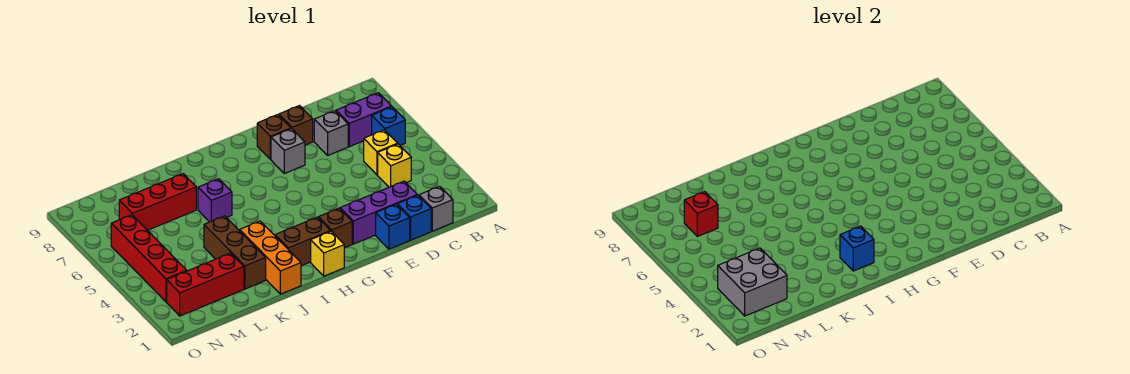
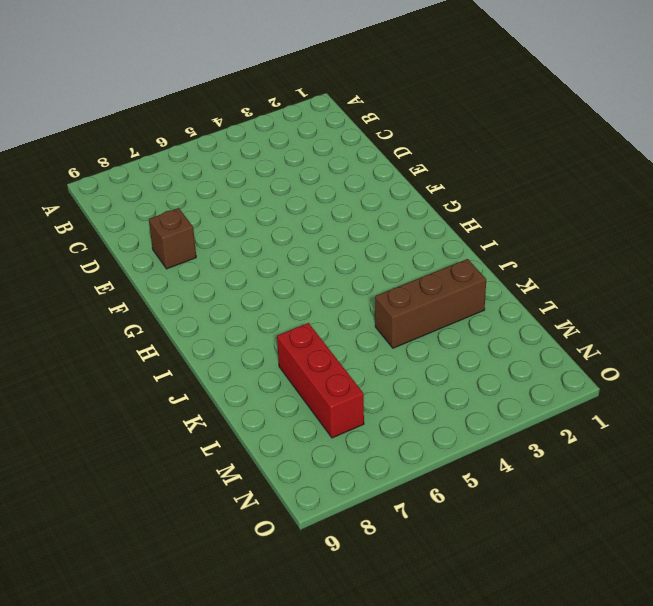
none -> blue 1x1 brick [372,107,405,145]
none -> purple 1x2 brick [336,93,392,147]
none -> grey 1x1 brick [419,186,453,231]

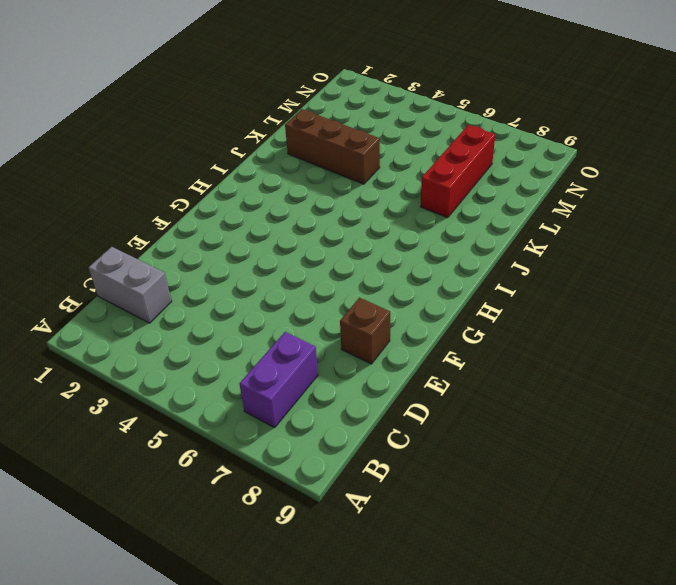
grey 1x2 brick [89,247,172,323] -> grey 1x1 brick [419,186,453,231]
none -> blue 1x1 brick [372,107,405,145]
none -> yellow 1x1 brick [378,144,411,187]
none -> yellow 1x1 brick [364,130,398,175]

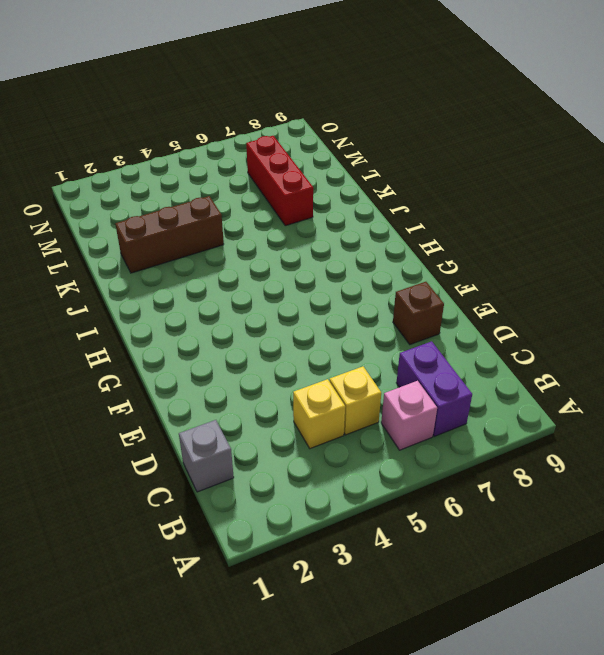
pink 1x1 brick [381,381,437,450] -> blue 1x1 brick [372,107,405,145]
none -> blue 1x1 brick [397,195,431,240]
none -> purple 1x3 brick [340,181,417,244]
none -> grey 1x1 brick [314,111,348,155]

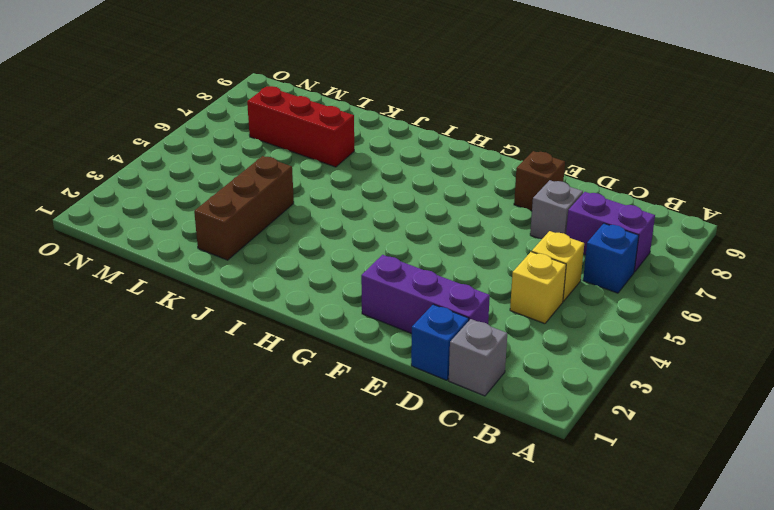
none -> blue 1x1 brick [376,204,410,249]
none -> grey 1x1 brick [271,129,305,173]
none -> brown 1x1 brick [257,115,291,159]

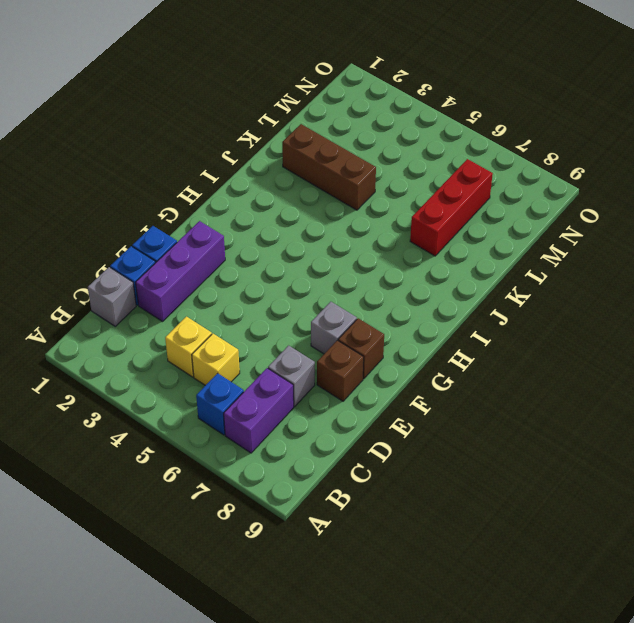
none -> brown 1x1 brick [318,208,352,248]
none -> yellow 1x1 brick [311,231,344,276]
none -> brown 1x2 brick [275,217,330,266]

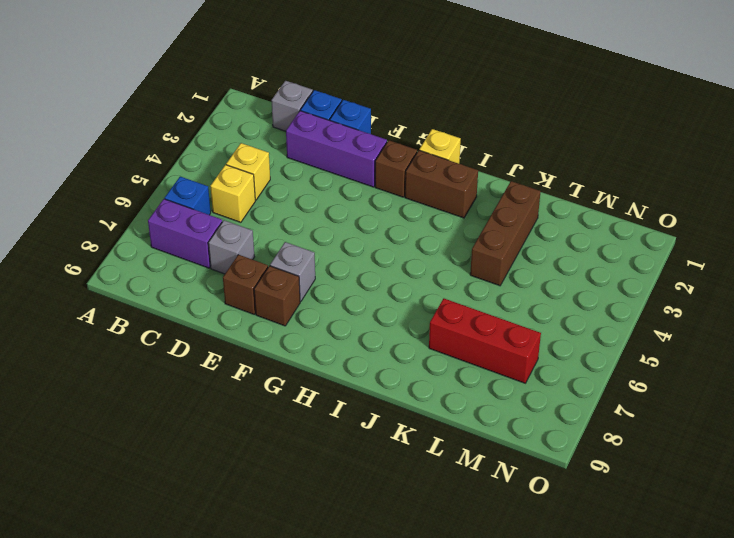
none -> orange 1x3 brick [240,221,301,294]
none -> purple 1x1 brick [198,179,232,222]
none -> red 1x3 brick [167,253,244,316]

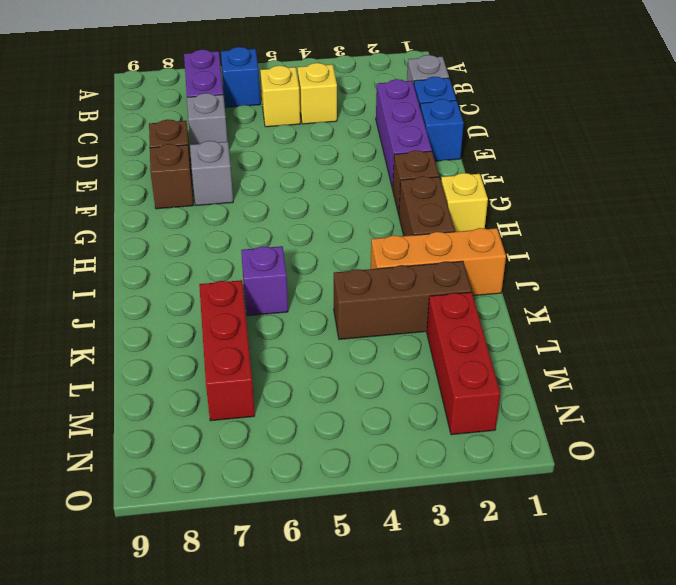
none -> red 1x4 brick [111,215,187,302]
none -> blue 1x1 brick [840,226,874,271]
none -> grey 2x2 brick [718,248,787,316]

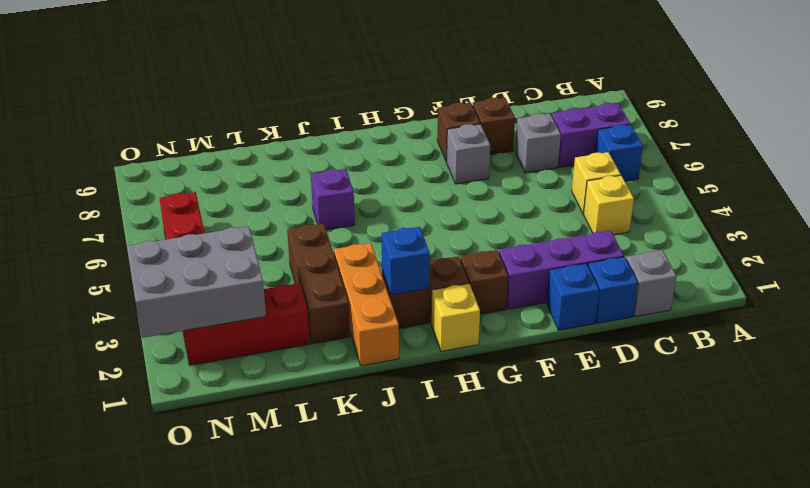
grey 2x3 brick [127,226,266,338] -> grey 2x2 brick [718,248,787,316]
none -> red 1x3 brick [119,174,196,230]
none -> red 1x1 brick [684,192,718,236]

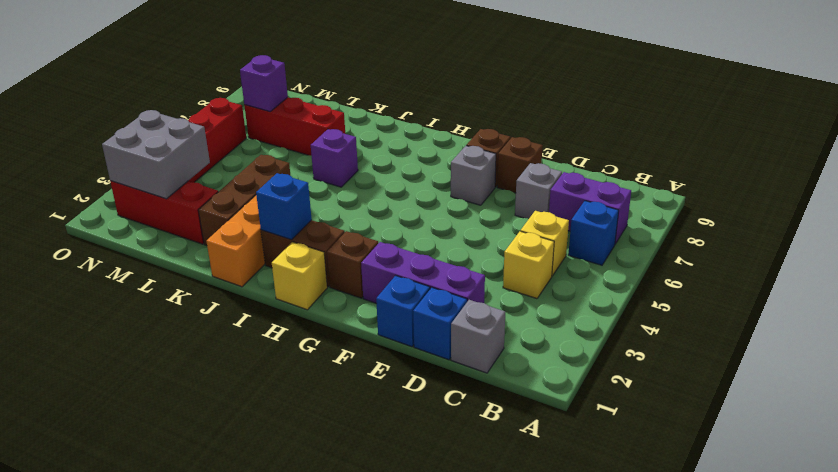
purple 1x1 brick [240,55,288,112] -> red 1x1 brick [684,192,718,236]

